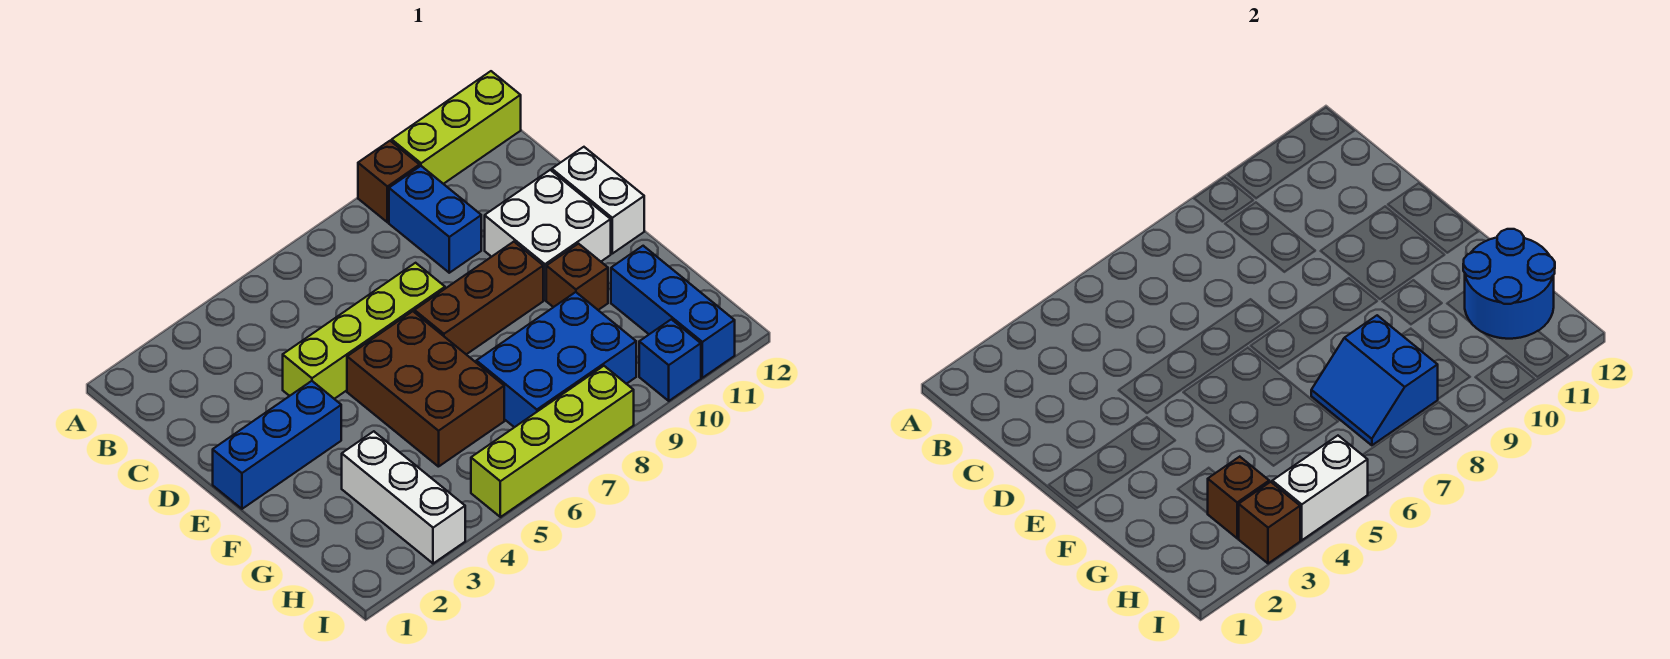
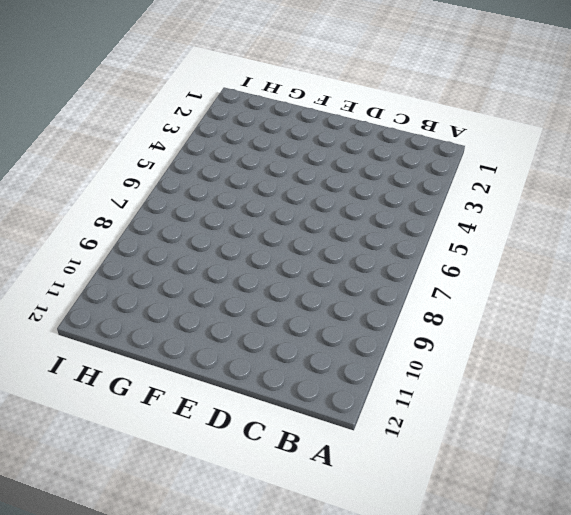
none -> brown 1x1 brick [358,141,420,222]
none -> lime 1x3 brick [392,71,521,184]
none -> blue 1x2 brick [389,166,481,273]

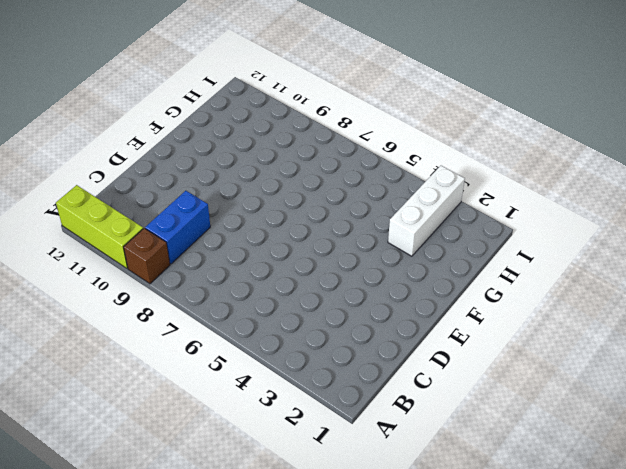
none -> lime 1x4 brick [283,263,445,399]
none -> white 2x2 brick [485,170,611,300]
none -> white 1x2 brick [552,147,644,254]

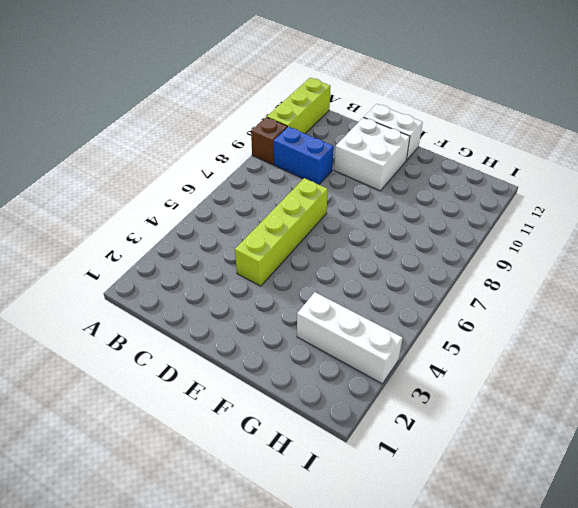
none -> blue 1x3 brick [213,381,341,509]
none -> brown 2x3 brick [347,311,504,467]
none -> brown 1x3 brick [414,242,543,355]

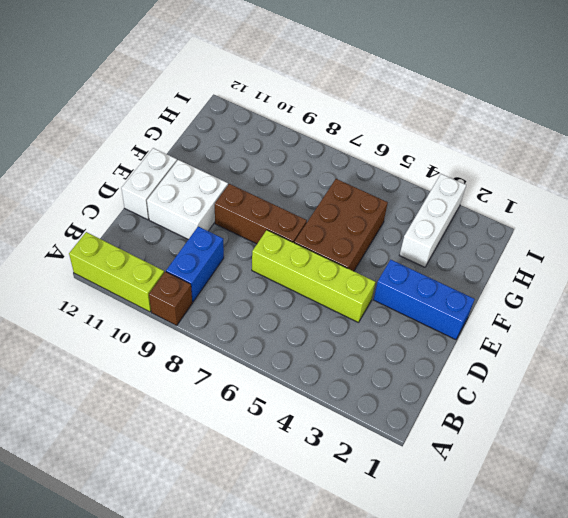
none -> brown 1x1 brick [546,244,608,310]
none -> blue 2x3 brick [476,292,636,427]
none -> blue 1x3 brick [611,246,735,378]

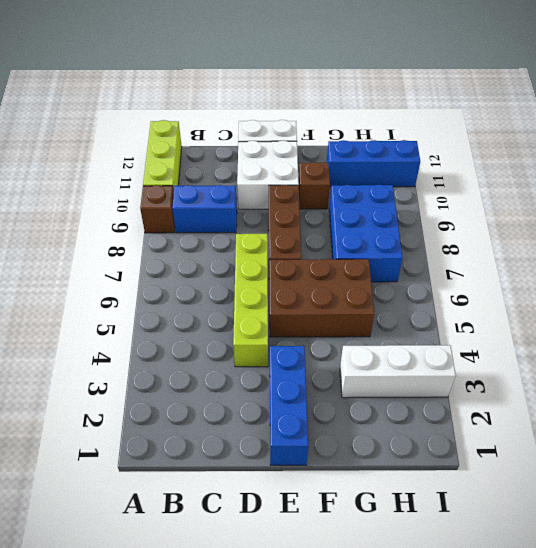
none -> lime 1x4 brick [471,366,634,517]
none -> blue 1x1 brick [639,319,701,401]
none -> blue 2x2 slope [1311,315,1438,445]

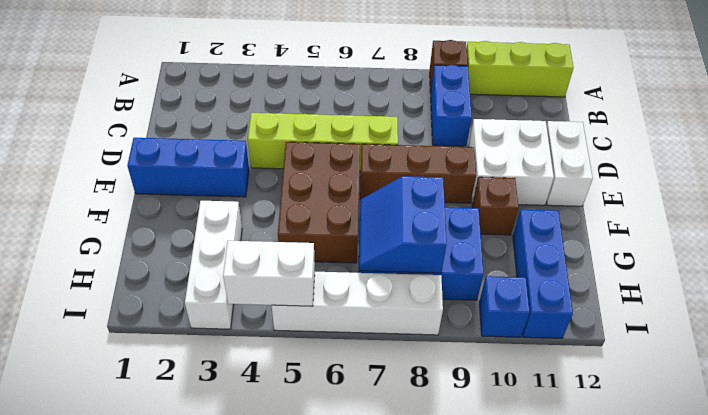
white 1x4 brick [272,272,443,335] -> lime 1x4 brick [471,366,634,517]
none -> blue 2x2 round brick [1463,229,1555,339]
none -> brown 1x1 brick [1207,457,1269,538]
none -> brown 1x1 brick [1238,482,1300,564]

